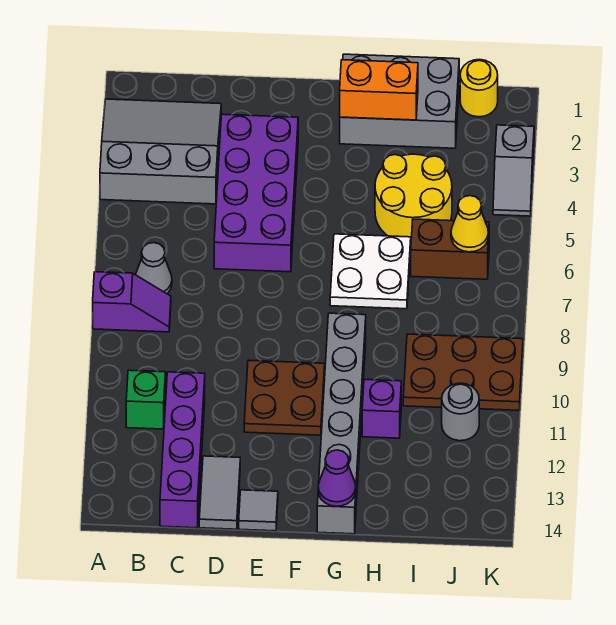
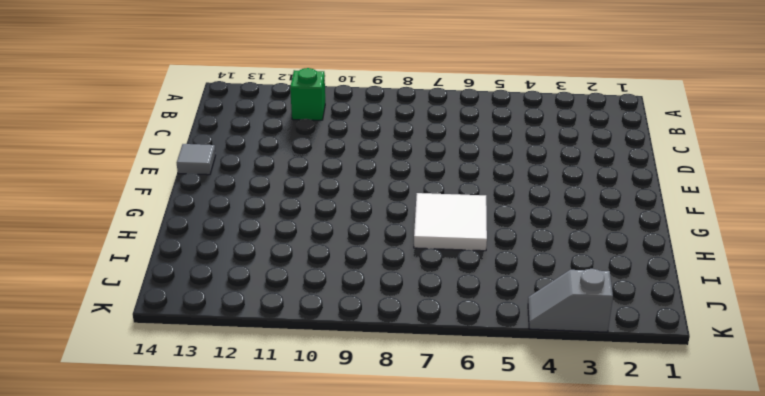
white 2x2 tile [414,193,487,251] -> white 2x2 plate [330,234,411,309]
none -> grey 3x3 slope [100,99,221,204]
none -> purple 1x2 slope [93,272,171,332]
none -> grey 1x1 cone [136,243,172,294]

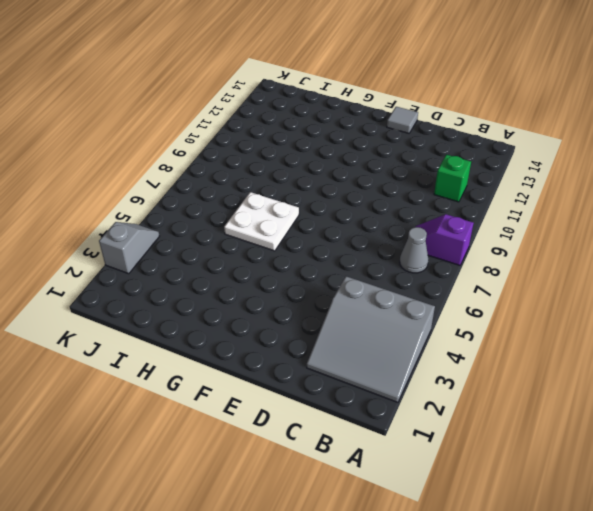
none -> purple 1x4 brick [160,372,205,528]
none -> purple 2x4 brick [214,114,298,272]
none -> grey 1x2 tile [199,456,240,529]

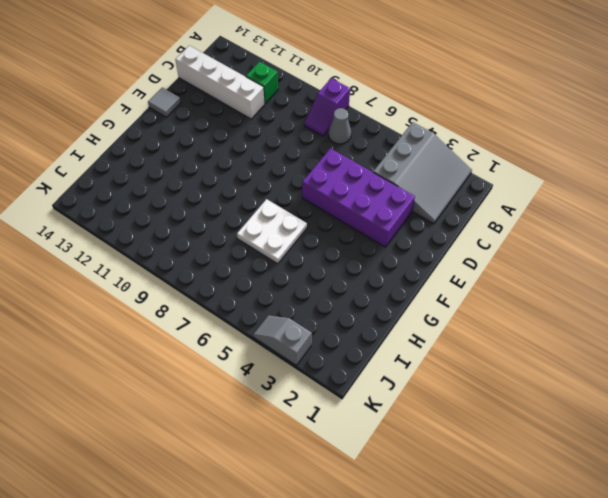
white 1x4 brick [175,45,265,119] -> purple 1x4 brick [160,372,205,528]
none -> grey 1x2 tile [199,456,240,529]
none -> brown 2x2 plate [244,360,325,435]
none -> grey 2x3 brick [340,54,459,148]

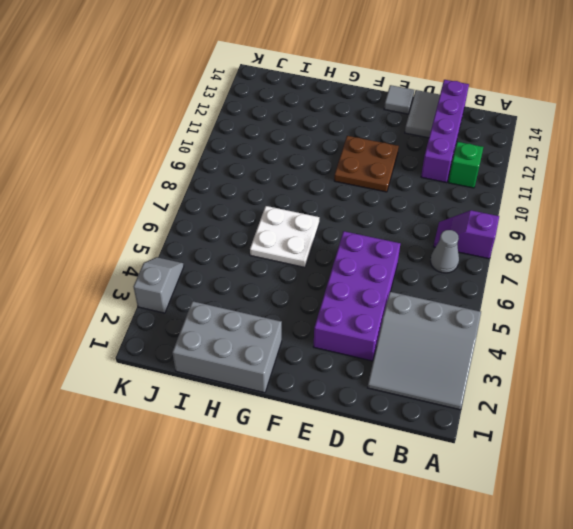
none -> grey 1x6 brick [317,313,366,534]
none -> yellow 2x2 round brick [375,154,452,238]
none -> purple 1x1 brick [362,380,401,438]

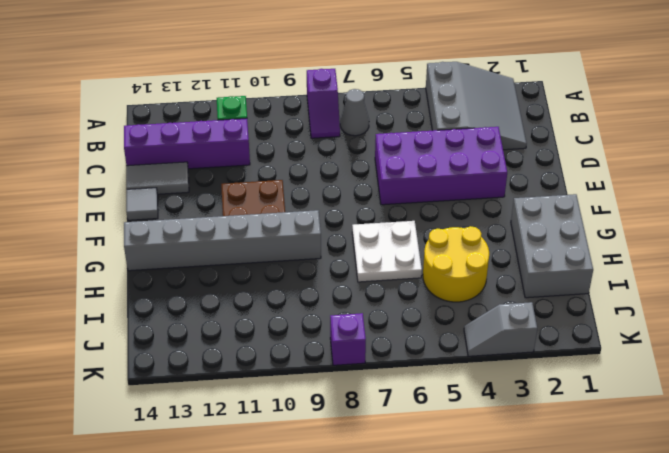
purple 1x1 brick [330,313,366,365] -> purple 1x1 brick moved to [362,380,401,438]
none -> brown 1x2 brick [411,219,489,279]
none -> brown 2x3 plate [403,334,523,410]
none -> yellow 1x1 round brick [460,60,498,117]

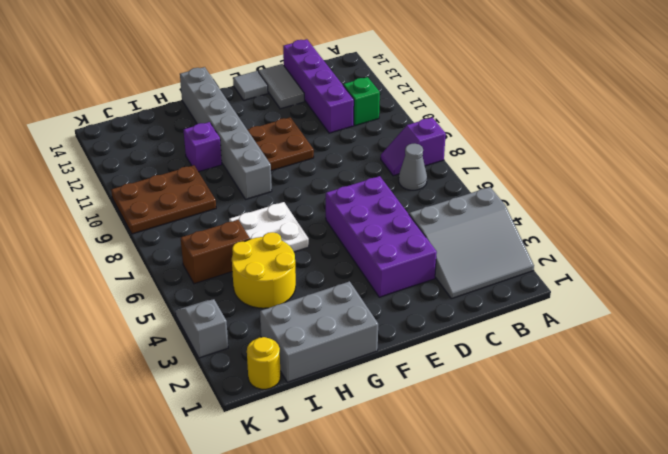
none -> grey 1x1 round brick [442,383,479,441]
none -> orange 1x2 brick [340,60,418,120]
none -> purple 1x1 cone [318,450,356,506]

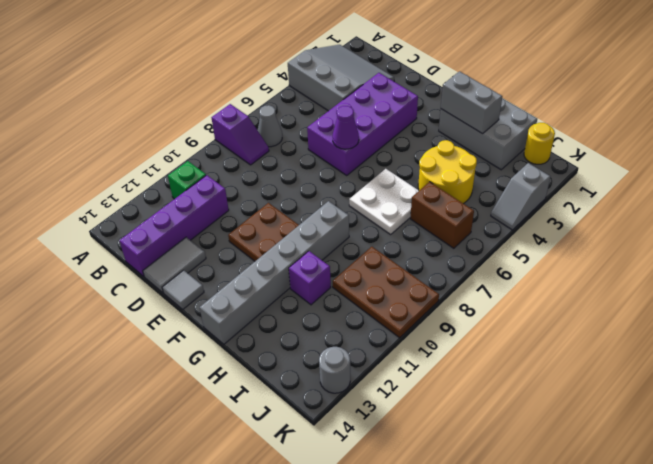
purple 1x1 cone [333,106,359,149] -> purple 1x1 cone moved to [318,450,356,506]
grey 1x2 brick [441,71,502,134] -> orange 1x2 brick [340,60,418,120]
grey 1x1 round brick [319,347,350,393] -> grey 1x1 round brick moved to [442,383,479,441]
none -> yellow 1x1 cone [451,196,488,252]

